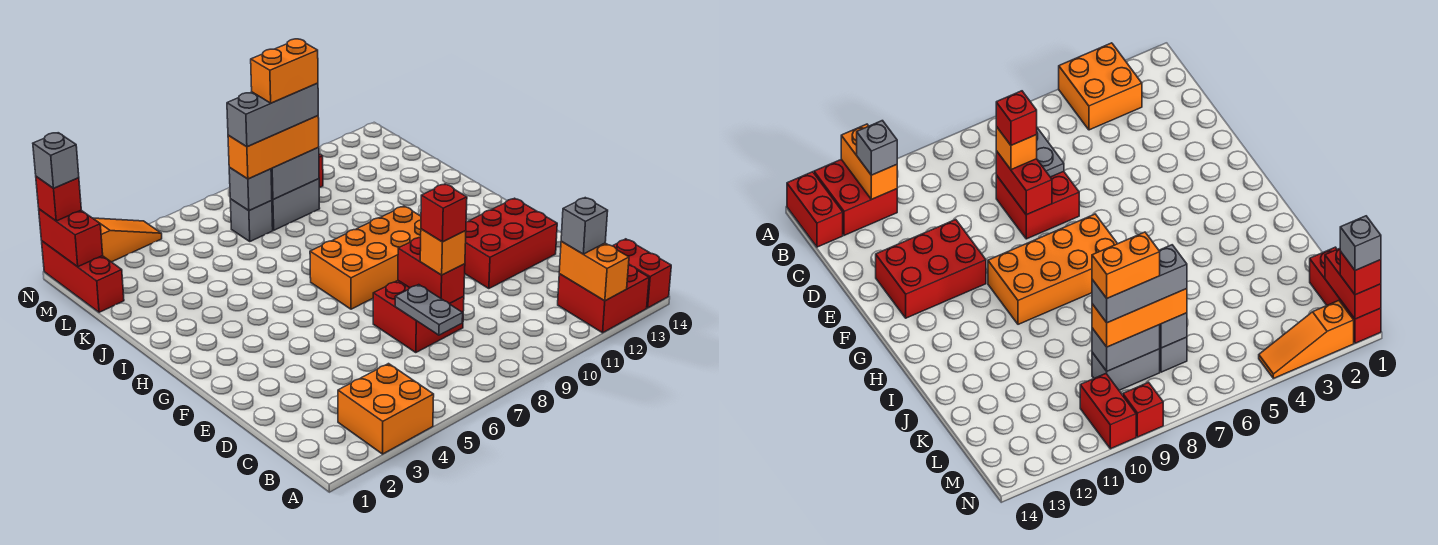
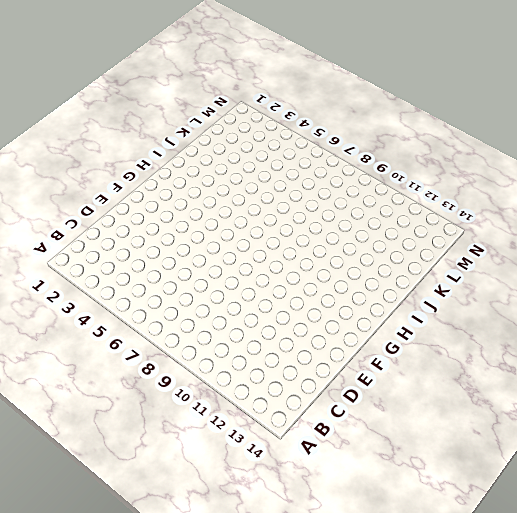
none -> orange 2x2 brick [338,364,434,454]
none -> red 2x2 brick [558,265,649,333]
none -> red 1x2 brick [613,239,671,308]

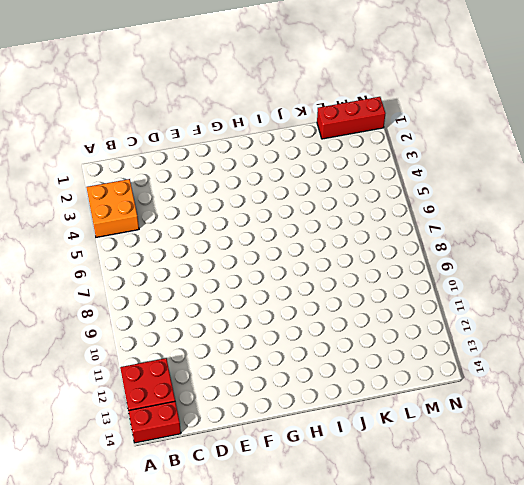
none -> red 2x2 brick [373,281,464,353]
none -> red 2x3 brick [465,198,557,289]
none -> orange 2x4 brick [310,206,421,309]

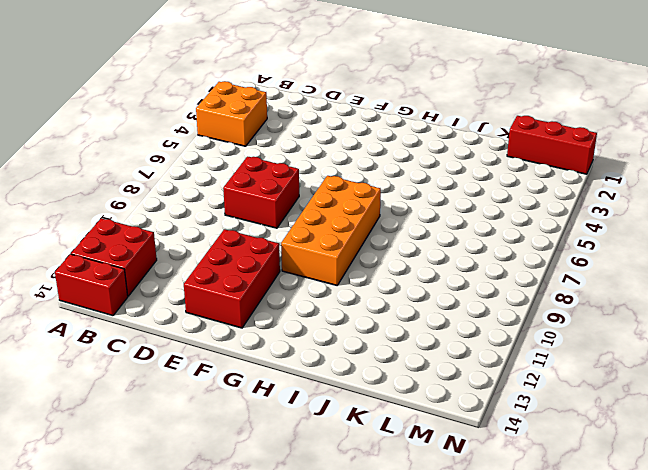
none -> grey 1x1 brick [230,199,273,242]
none -> grey 1x2 brick [272,179,320,230]
none -> red 1x2 brick [1080,374,1136,449]

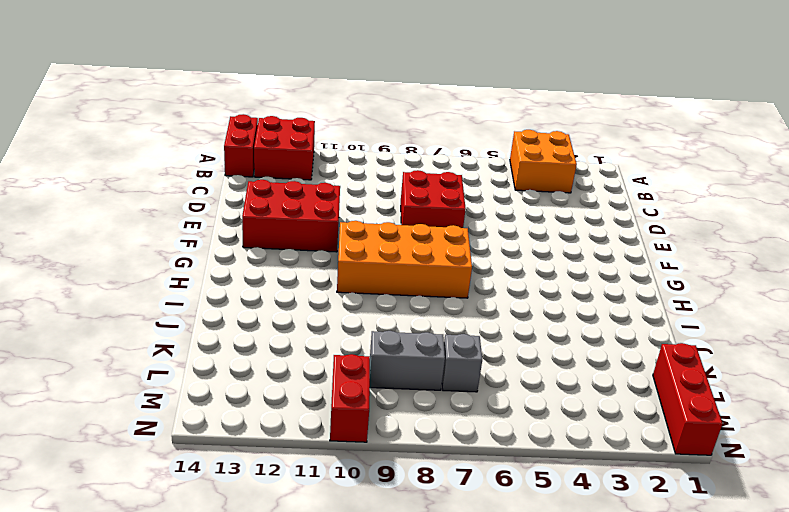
none -> orange 1x3 slope [93,218,162,262]
none -> red 1x1 brick [1123,382,1163,437]
none -> orange 1x2 brick [559,241,629,301]

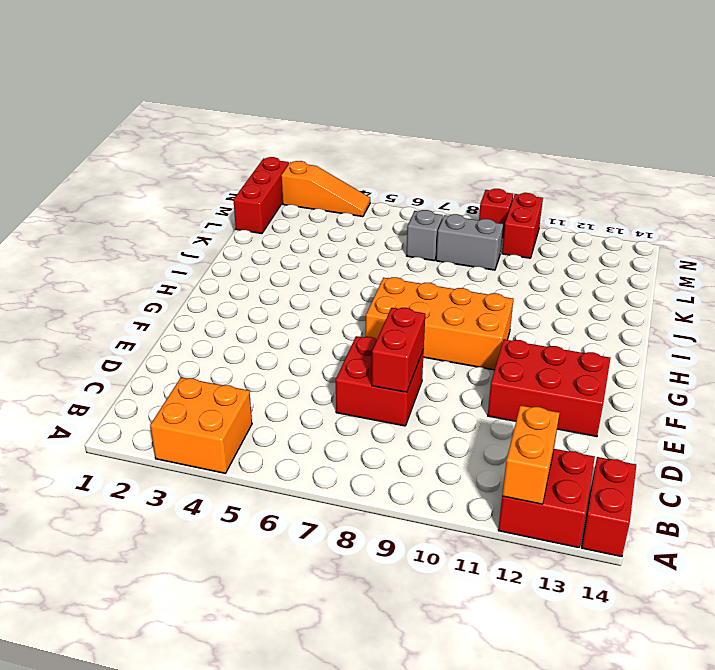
none -> grey 1x2 plate [395,285,463,335]
none -> grey 1x1 brick [229,168,272,211]
none -> grey 1x2 brick [271,147,319,200]

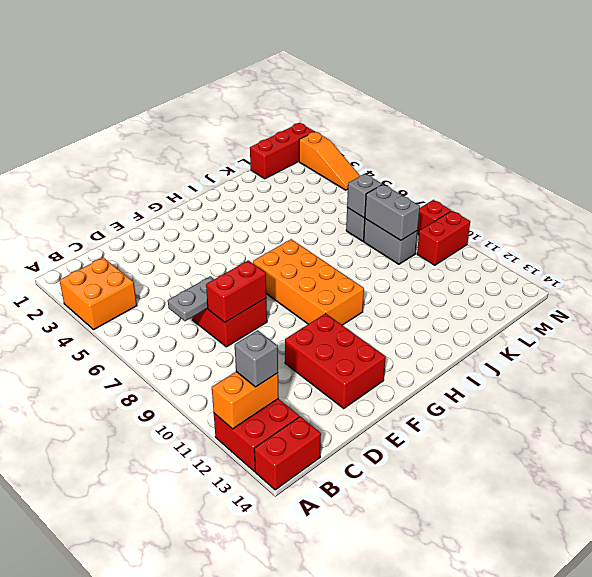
none -> red 1x2 brick [39,209,103,267]
none -> orange 1x1 brick [420,229,466,275]
none -> orange 1x3 brick [228,116,319,179]

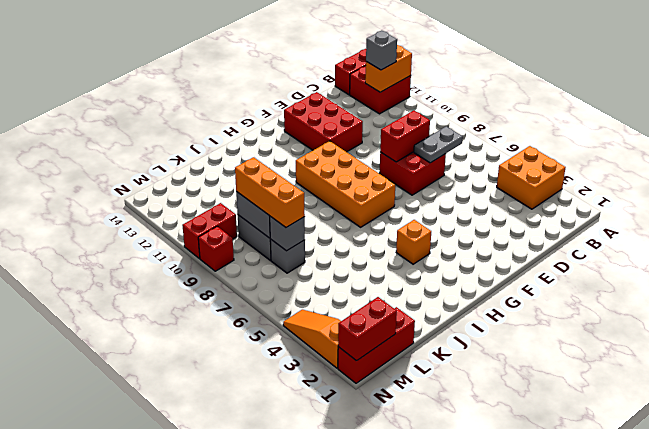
orange 1x1 brick [396,220,431,264] -> orange 1x1 brick moved to [420,229,466,275]
none -> red 1x1 brick [36,177,81,221]
none -> red 1x1 brick [421,184,467,242]
none -> grey 1x3 brick [227,83,318,147]

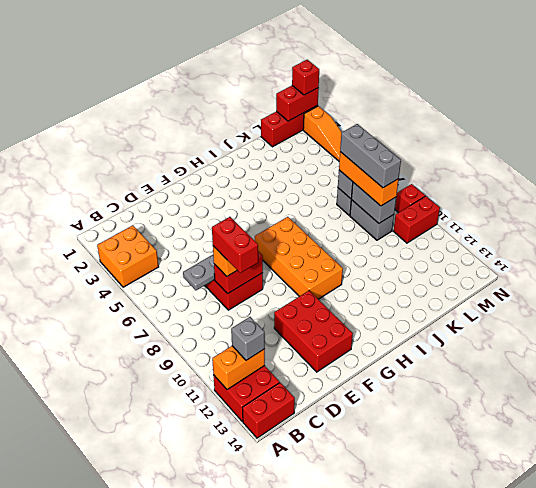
red 1x2 brick [212,217,258,273] -> red 1x1 brick [421,184,467,242]
none -> grey 1x1 brick [33,133,79,188]
none -> orange 1x2 brick [251,39,318,103]

